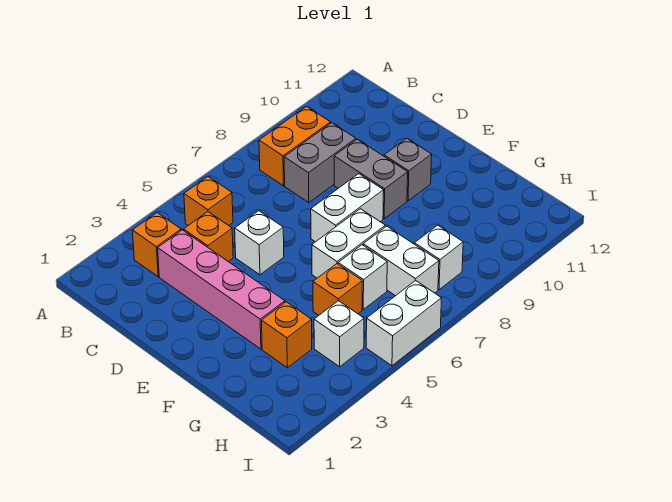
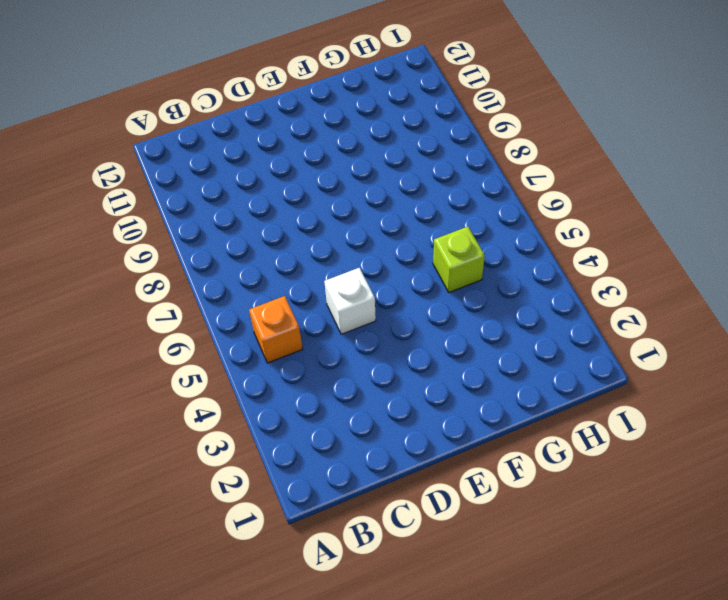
lime 1x1 brick [433,227,485,292] -> orange 1x1 brick [313,264,362,315]
none -> orange 1x1 brick [132,213,181,277]
none -> orange 1x2 brick [259,107,331,186]
none -> pink 1x4 brick [158,230,285,349]

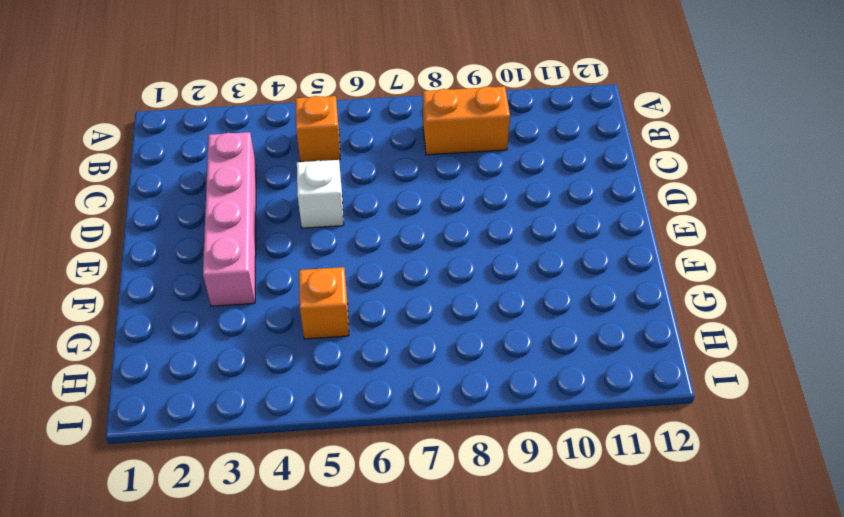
none -> orange 1x1 brick [132,213,181,277]
none -> orange 1x1 brick [184,212,233,262]
none -> grey 1x2 brick [284,123,356,203]

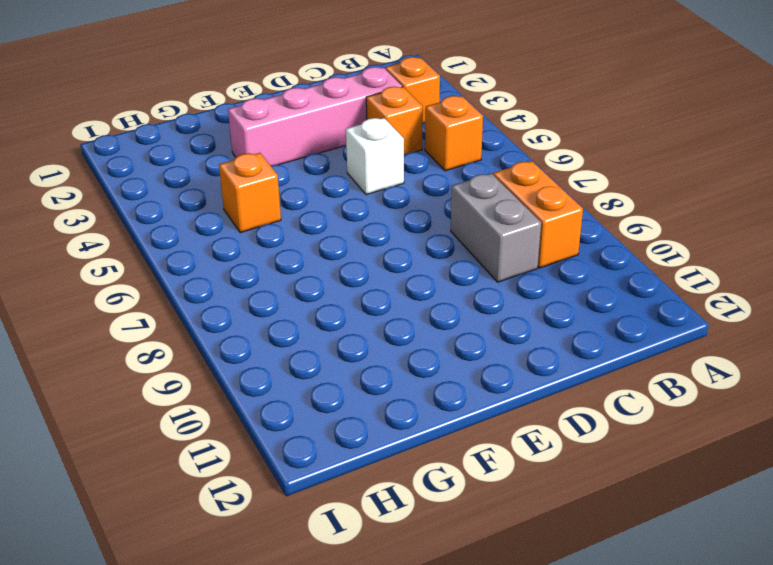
none -> grey 1x2 brick [334,139,408,219]
none -> white 1x2 brick [311,174,384,242]
none -> grey 1x1 brick [384,138,432,201]

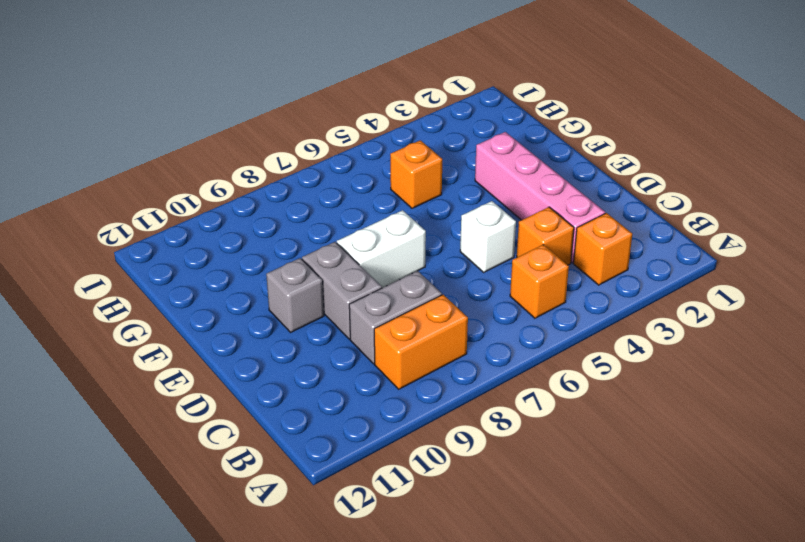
none -> white 1x2 brick [312,209,385,278]
none -> orange 1x1 brick [262,302,312,368]
none -> white 1x1 brick [338,245,387,309]

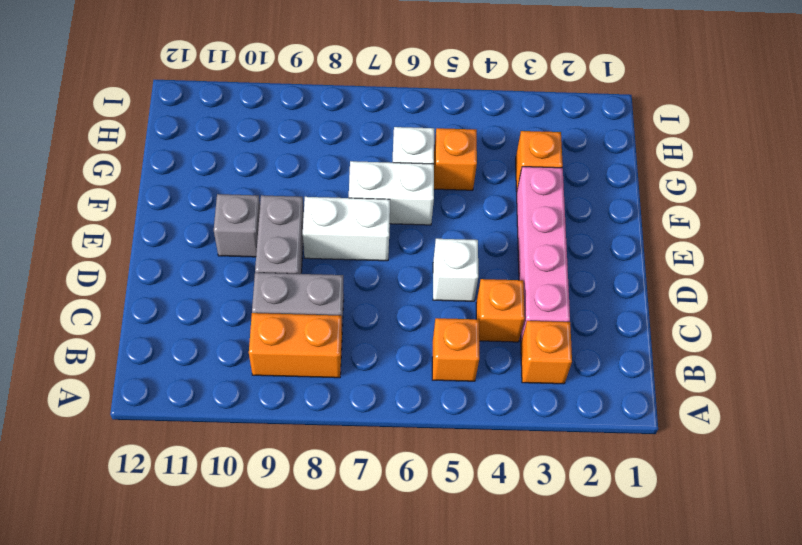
none -> white 1x2 brick [363,226,439,296]
none -> white 1x1 brick [314,301,364,367]
none -> white 1x1 brick [414,225,463,290]

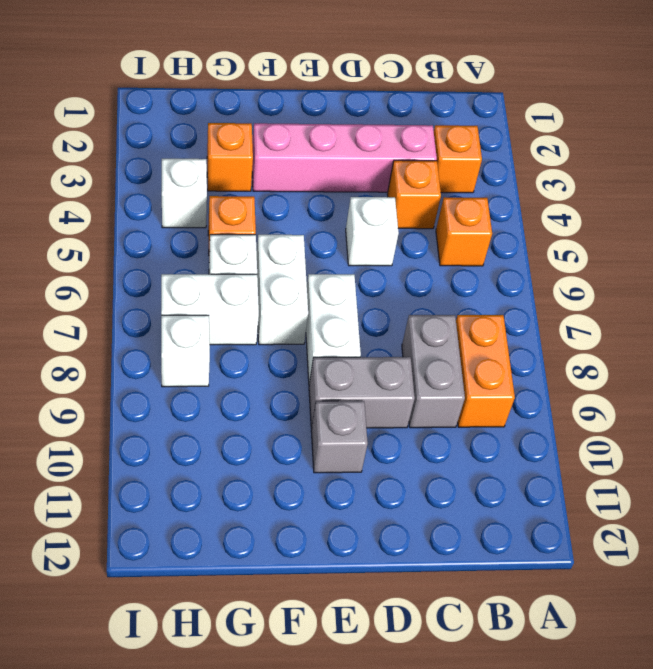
none -> white 1x2 brick [366,280,441,366]

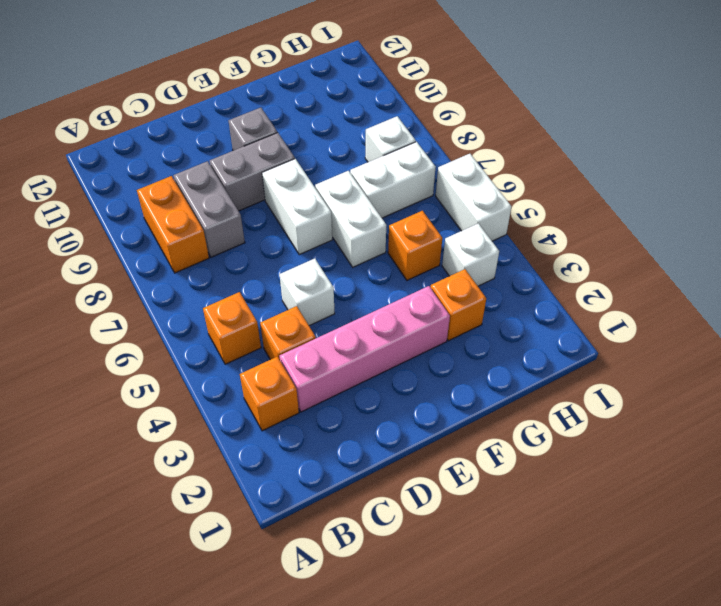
none -> white 1x1 brick [338,245,387,309]

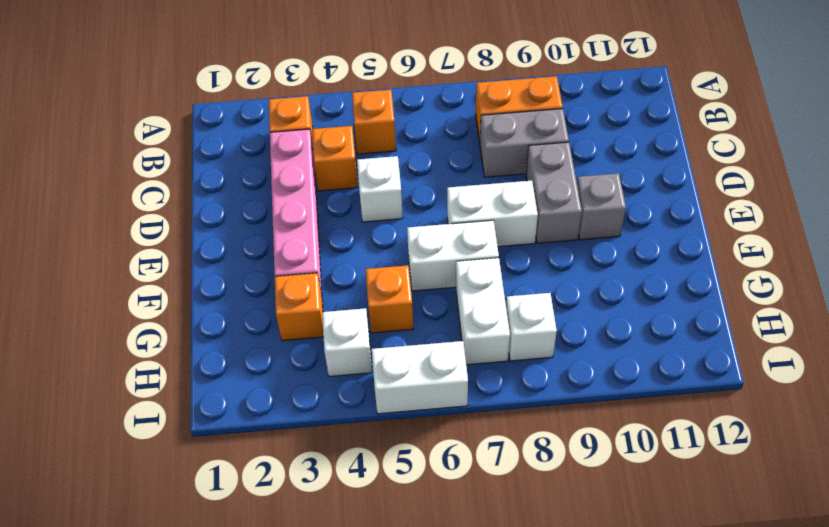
none -> white 1x1 brick [338,245,387,309]

